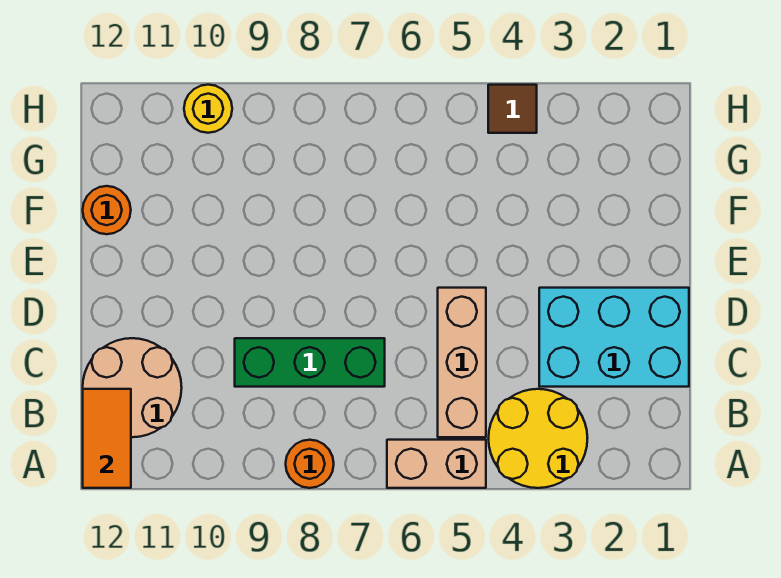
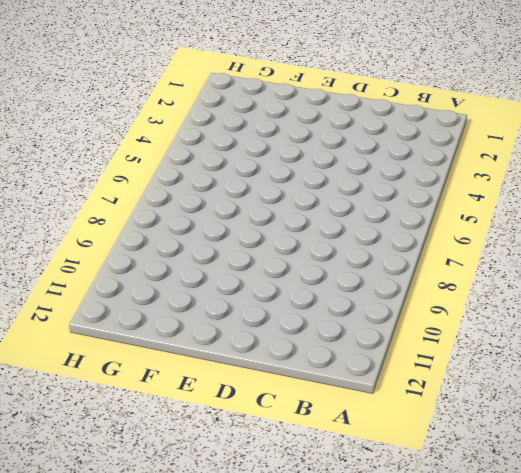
none -> yellow 2x2 round brick [488,389,587,488]
none -> tan 1x2 brick [387,440,486,488]

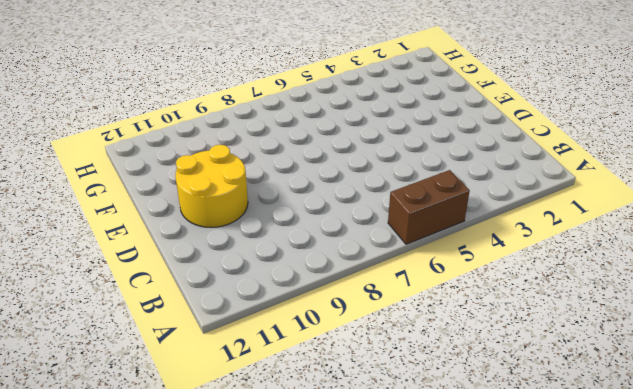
brown 1x2 brick [388,170,470,244] -> tan 1x2 brick [387,440,486,488]
yellow 2x2 round brick [175,145,248,227] -> yellow 2x2 round brick moved to [488,389,587,488]
none -> orange 1x1 round brick [286,440,334,488]
none -> tan 1x3 brick [438,288,486,437]

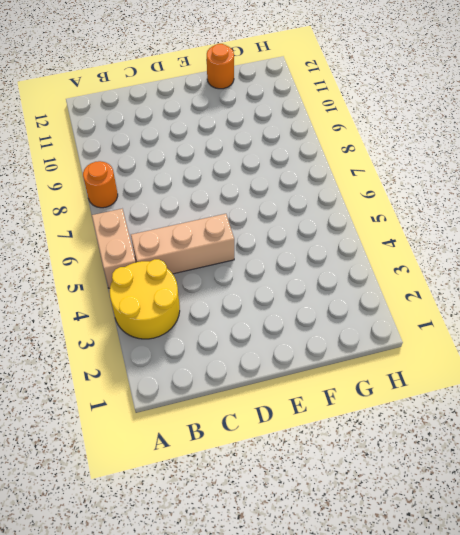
none -> tan 2x2 round brick [83,338,182,437]
none -> cyan 2x3 brick [539,288,689,387]

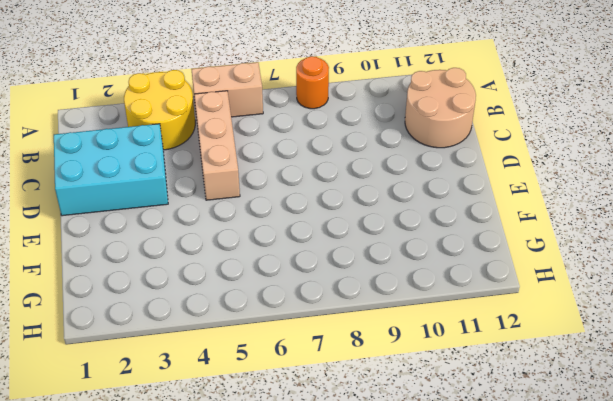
none -> green 1x3 brick [235,338,385,387]
none -> orange 1x1 round brick [83,186,131,234]

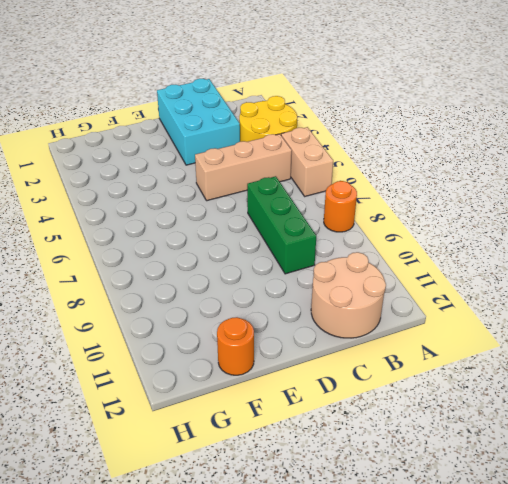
none -> brown 1x1 tile [488,85,537,133]
none -> yellow 1x1 round brick [184,85,232,133]

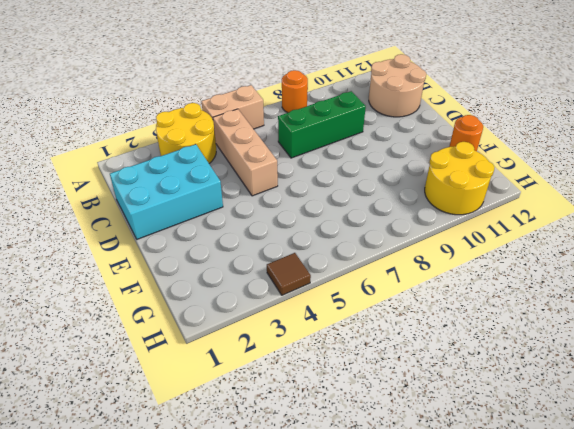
yellow 2x2 round brick [425,142,495,215] -> yellow 1x1 round brick [184,85,232,133]
none -> orange 1x2 tile [83,389,131,488]

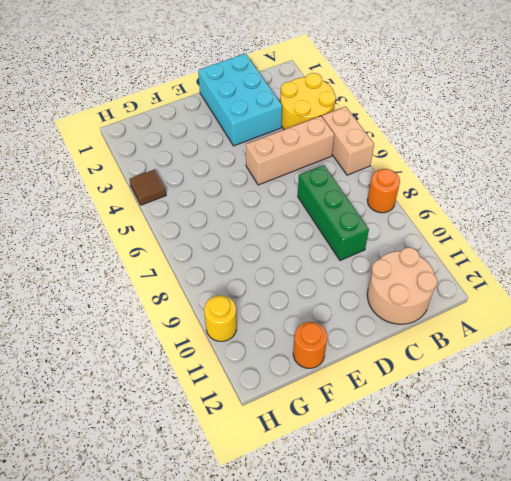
none -> orange 1x2 tile [83,389,131,488]

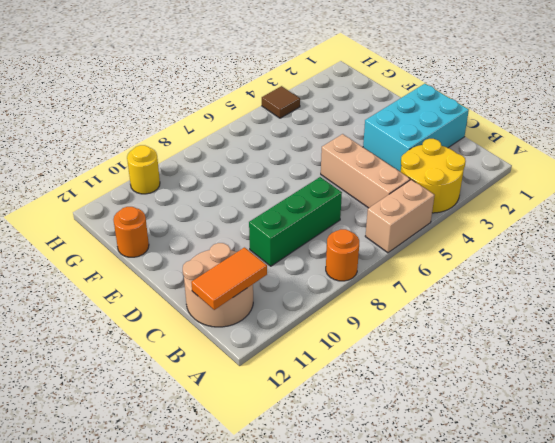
orange 1x2 tile [191,248,267,310] -> orange 1x2 tile turned to [83,389,131,488]

